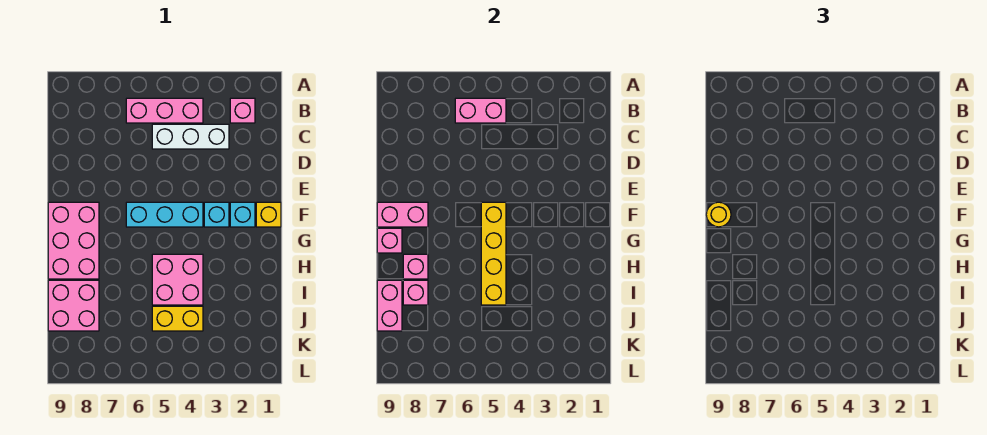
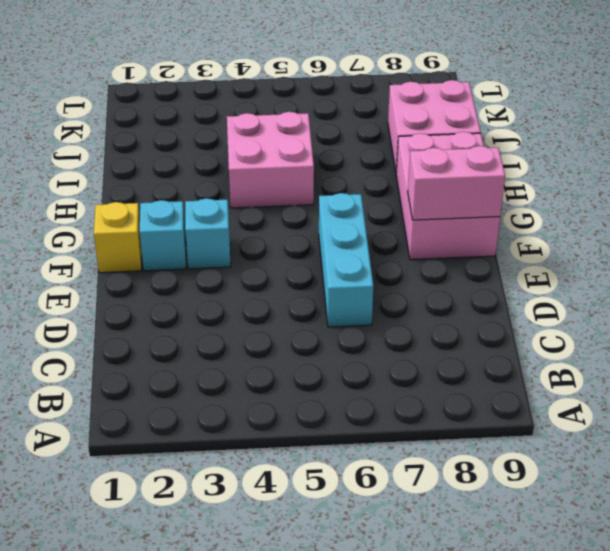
cyan 1x3 brick [319,193,374,327] -> cyan 1x3 brick turned to [126,202,203,227]
none -> pink 1x1 brick [230,98,255,123]
none -> pink 1x3 brick [126,98,203,123]
none -> white 1x3 brick [152,124,229,149]

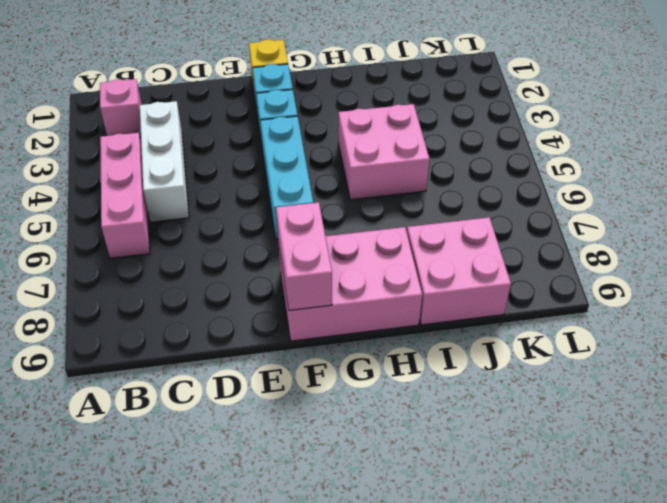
none -> yellow 1x2 brick [152,306,203,331]
none -> pink 1x2 brick [455,98,506,123]
none -> yellow 1x4 brick [481,202,506,305]

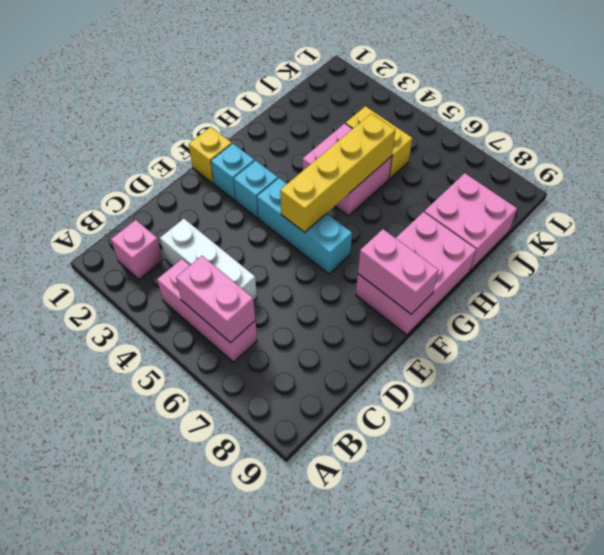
none -> pink 1x1 brick [377,228,402,253]
none -> pink 1x1 brick [403,254,428,279]
none -> pink 1x1 brick [403,280,428,305]

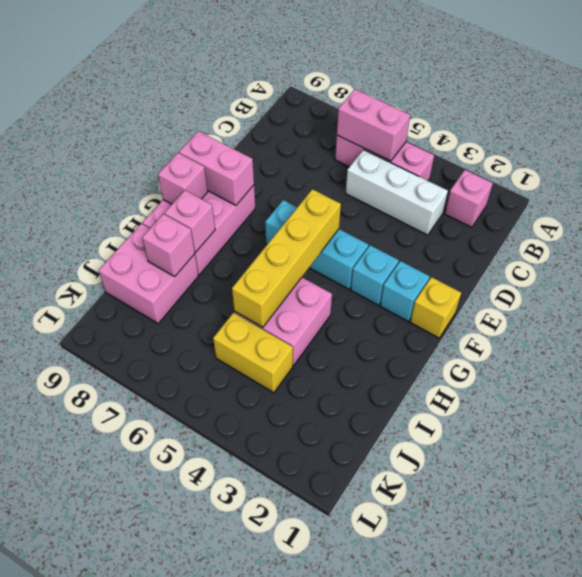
none -> pink 1x2 brick [377,280,402,331]
none -> yellow 1x1 round brick [706,202,731,227]

